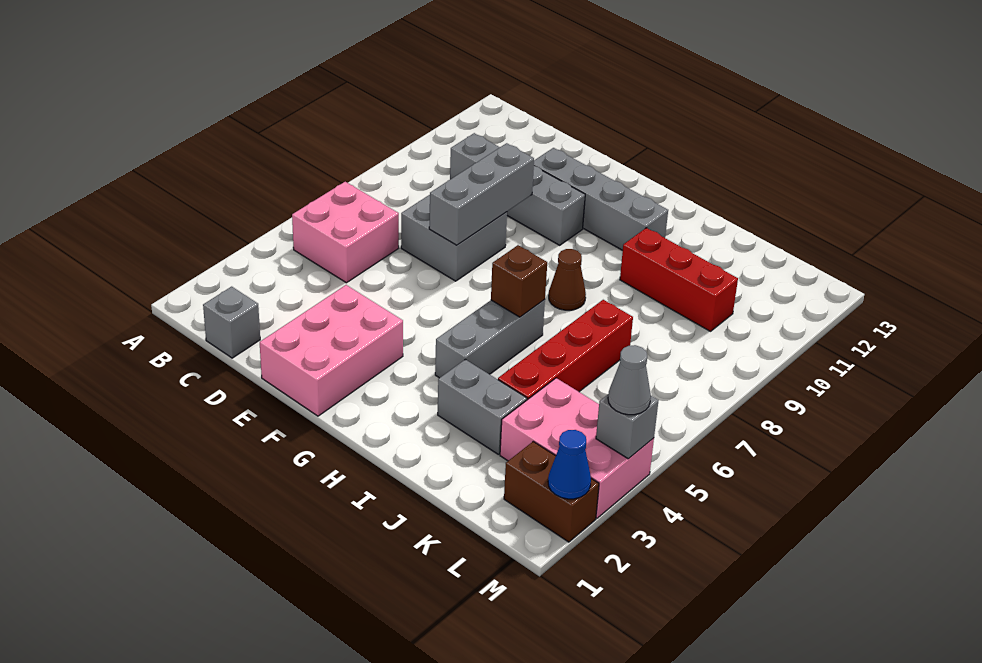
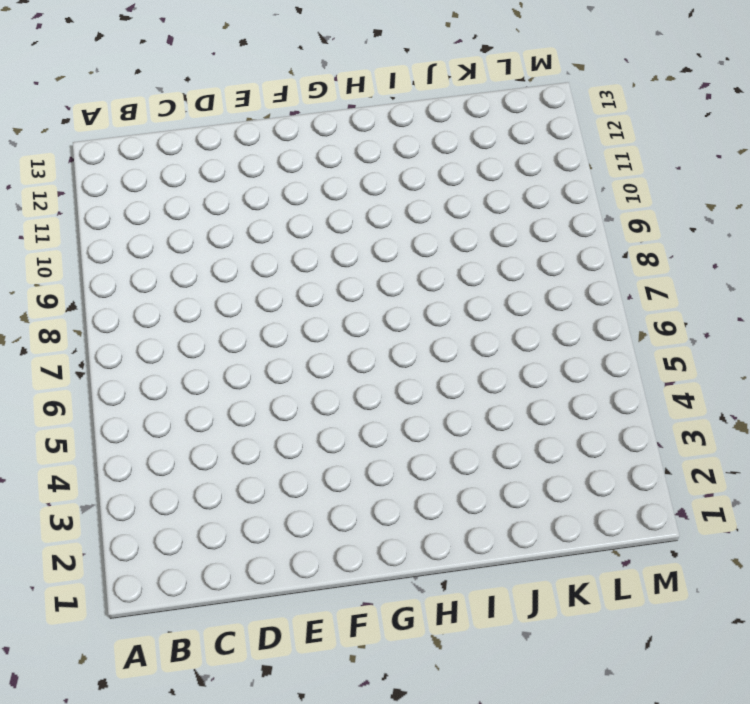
none -> pink 2x2 brick [292,182,399,283]
none -> grey 1x1 brick [203,287,260,358]
none -> grey 1x4 brick [450,133,585,245]

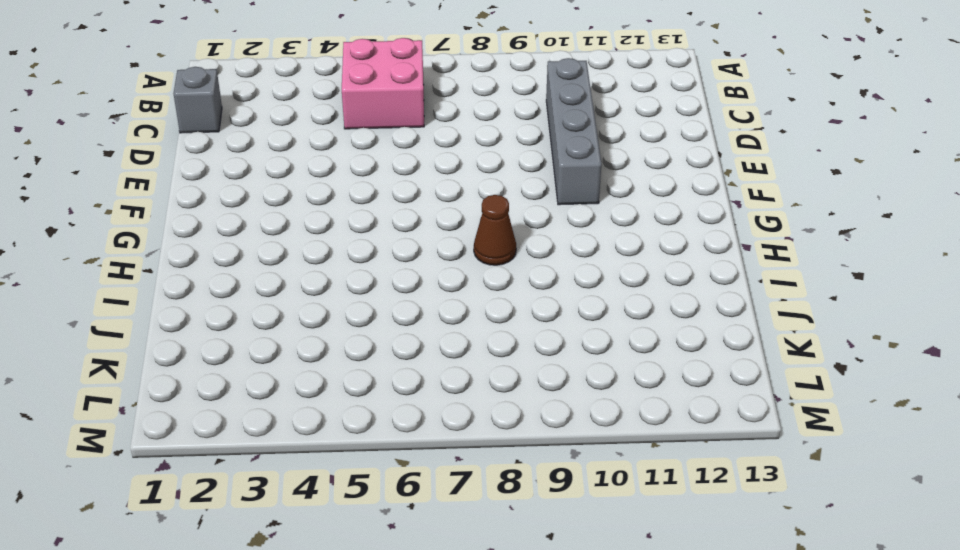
none -> grey 2x2 brick [401,195,507,281]
none -> pink 2x3 brick [260,285,403,416]
none -> grey 1x4 brick [534,148,668,250]

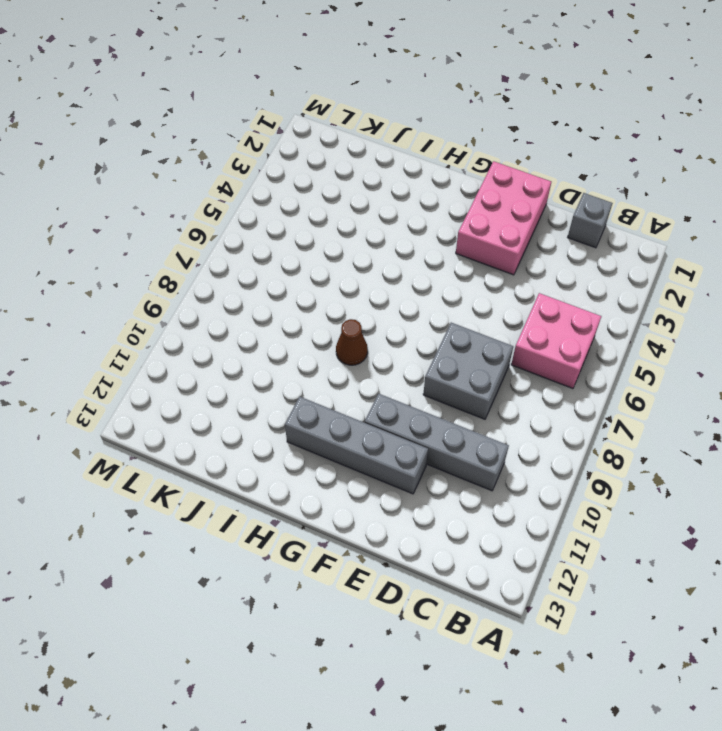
none -> grey 1x3 brick [435,300,545,378]
none -> grey 1x2 brick [438,359,527,454]
none -> red 1x3 brick [620,228,738,331]

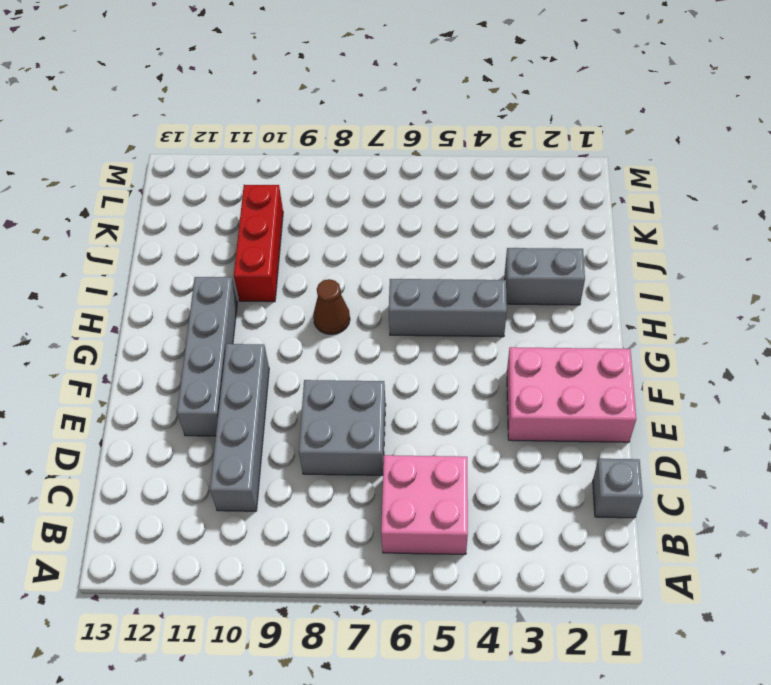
grey 1x2 brick [505,248,585,305] -> grey 1x2 brick turned to [438,359,527,454]
none -> red 1x4 brick [498,300,633,400]
none -> pink 2x3 brick [500,378,654,518]
none -> brown 1x2 brick [504,442,599,542]

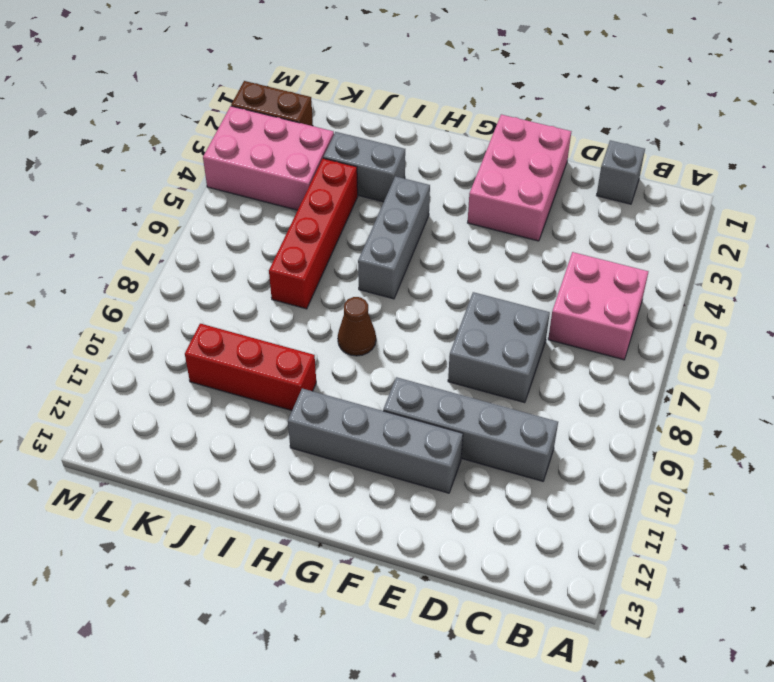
none -> grey 1x3 brick [429,143,534,245]
none -> brown 1x1 brick [491,245,547,317]
none -> blue 1x1 cone [548,430,591,499]

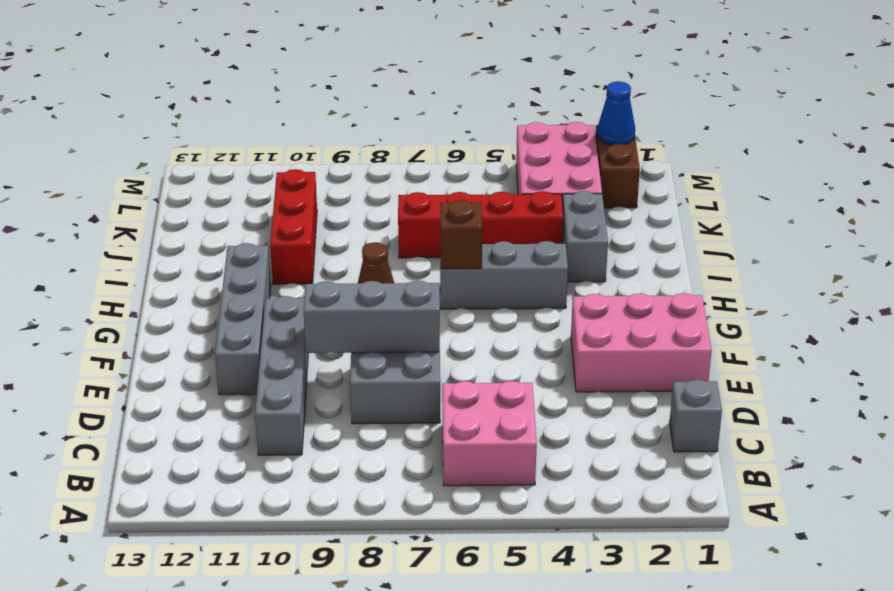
none -> grey 1x1 brick [596,395,659,459]
none -> grey 1x1 cone [608,345,651,415]

